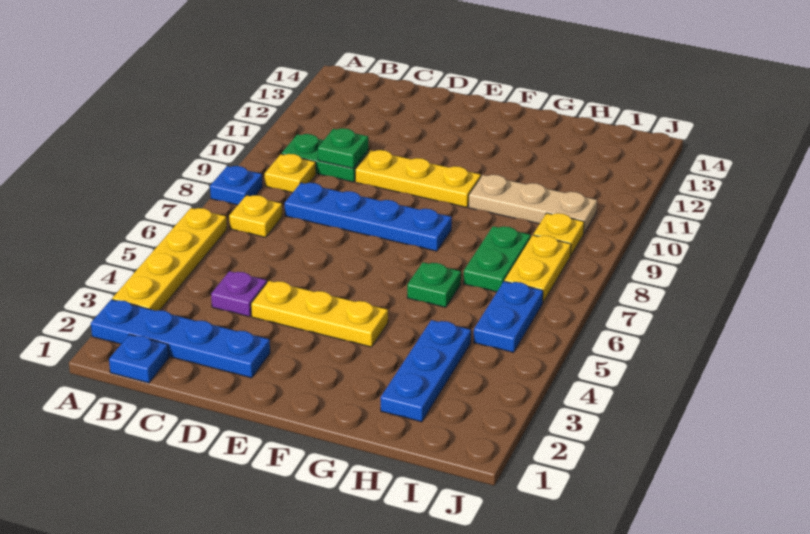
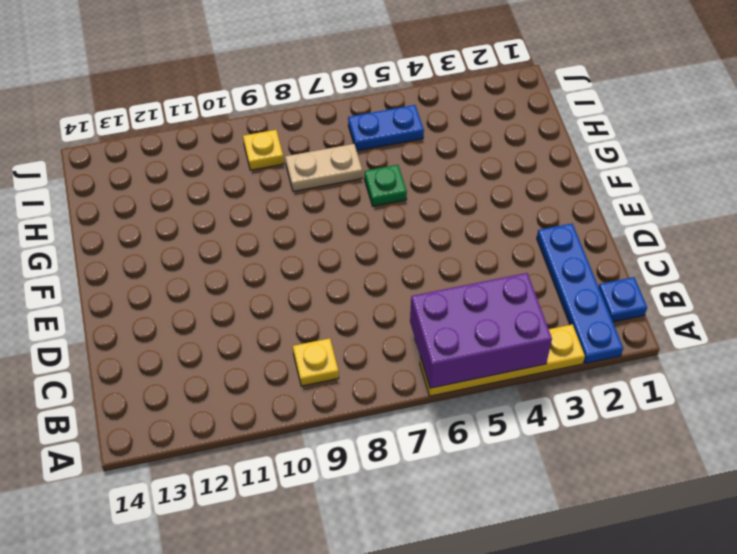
purple 2x3 brick [410,273,552,388] -> none
tan 1x2 plate [285,144,362,191] -> green 1x2 plate [463,226,531,292]
none -> blue 1x1 plate [210,166,263,205]
none -> yellow 1x1 plate [229,195,282,237]
none -> green 1x2 plate [282,134,368,182]

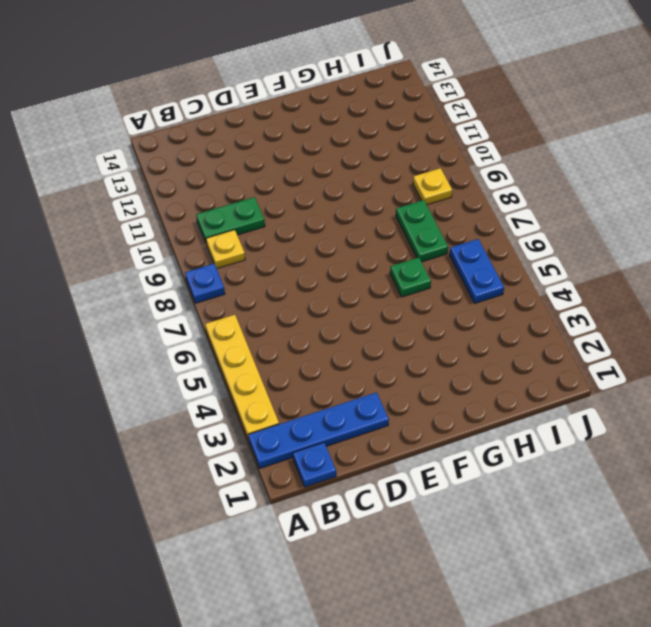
none -> yellow 1x1 plate [229,195,282,237]
none -> purple 1x1 plate [211,271,267,317]
none -> blue 1x4 plate [285,183,452,251]

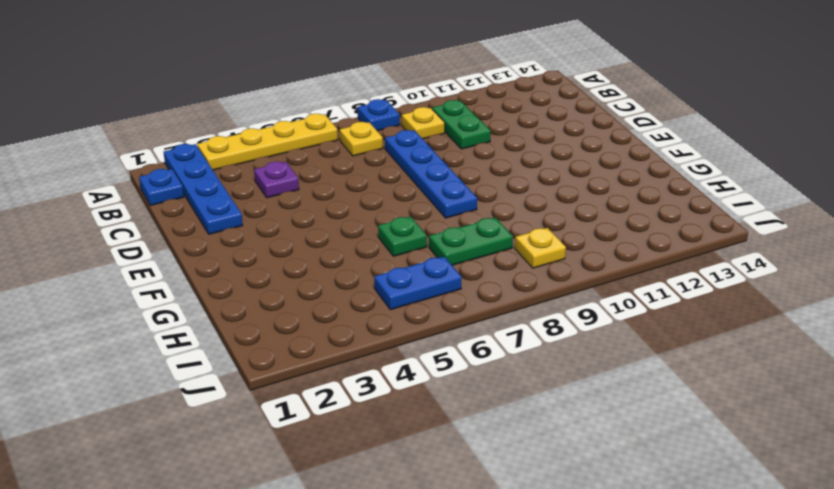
none -> yellow 1x3 plate [251,281,388,347]
none -> yellow 1x3 plate [355,150,481,207]
none -> tan 1x3 plate [469,175,597,233]

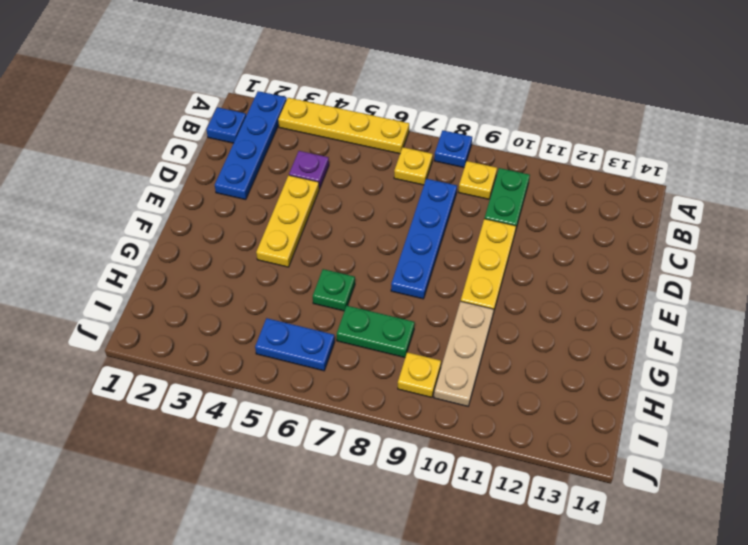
none -> blue 1x3 plate [381,320,471,422]
none -> yellow 1x2 plate [504,235,571,302]
none -> green 1x1 plate [318,128,368,168]

